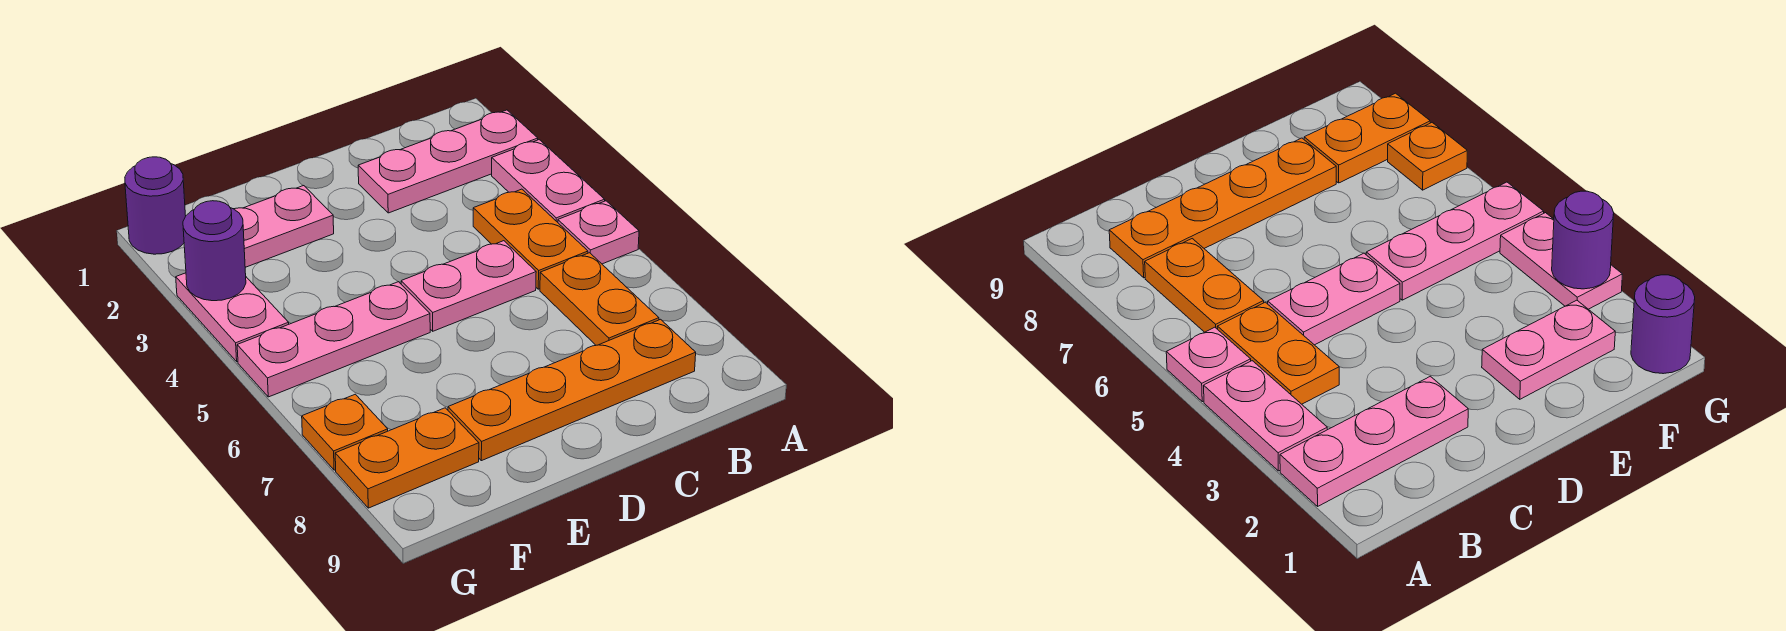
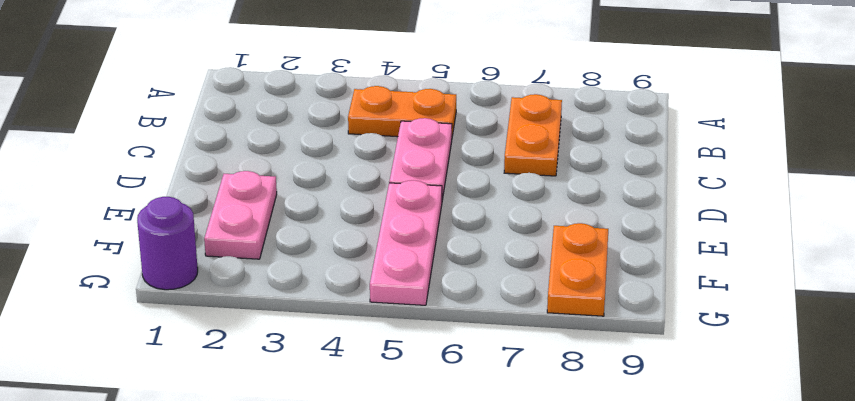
orange 1x2 plate [504,94,562,176] -> orange 1x2 plate turned to [540,253,659,345]
none -> pink 1x3 plate [358,110,538,213]
none -> pink 1x2 plate [492,140,605,222]
none -> pink 1x1 plate [558,201,639,264]

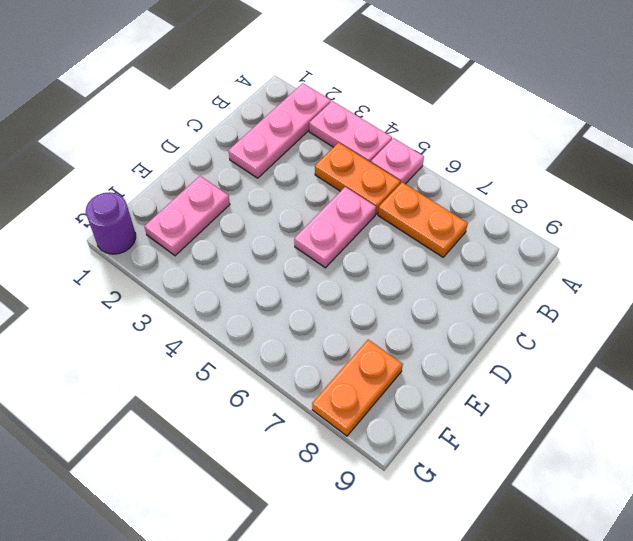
none -> orange 1x4 plate [448,319,696,461]
none -> pink 1x3 plate [237,282,430,397]
none -> pink 1x2 plate [176,273,289,362]

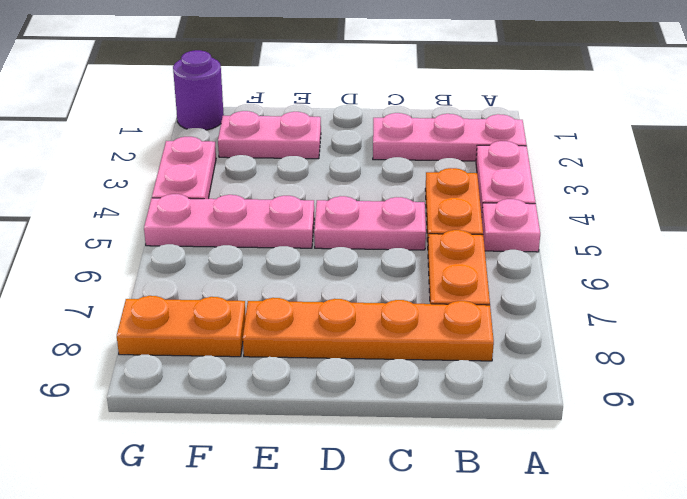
none -> orange 1x1 plate [302,394,388,470]
none -> purple 1x1 round brick [183,201,246,301]

